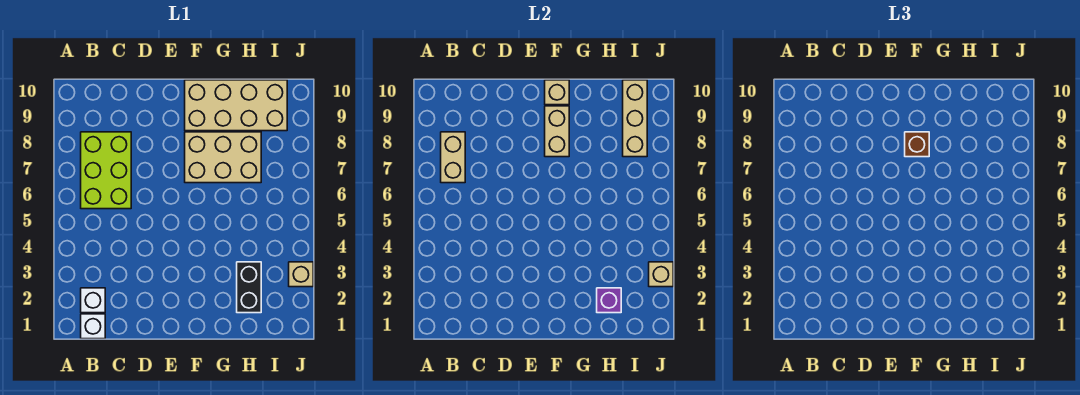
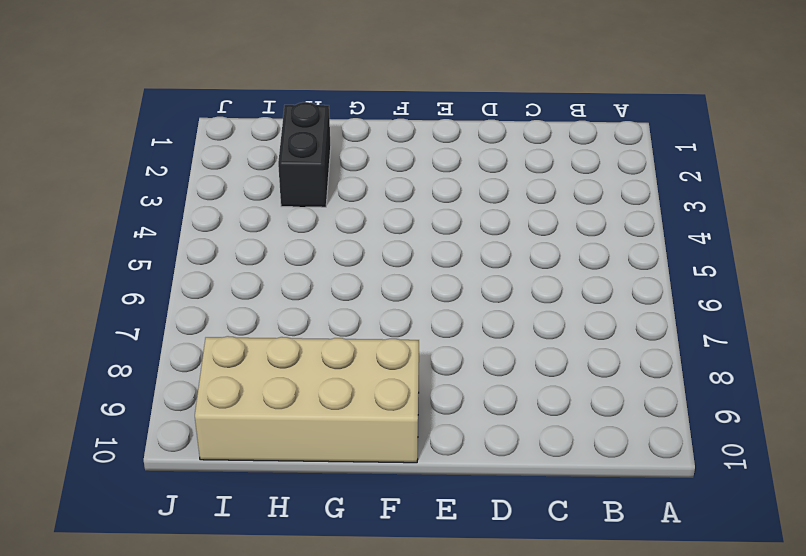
none -> white 1x1 brick [81,314,105,339]
none -> white 1x1 brick [81,288,105,313]
none -> lime 2x3 brick [81,132,131,209]

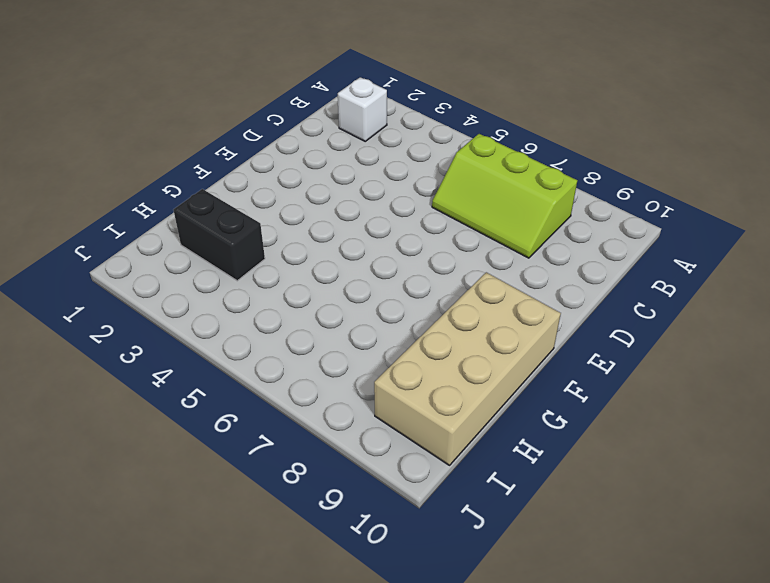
lime 2x3 slope [432,134,577,258] -> lime 2x3 brick [81,132,131,209]
none -> white 1x1 brick [81,314,105,339]
none -> tan 2x3 brick [185,132,261,183]
none -> tan 1x1 brick [289,262,313,287]

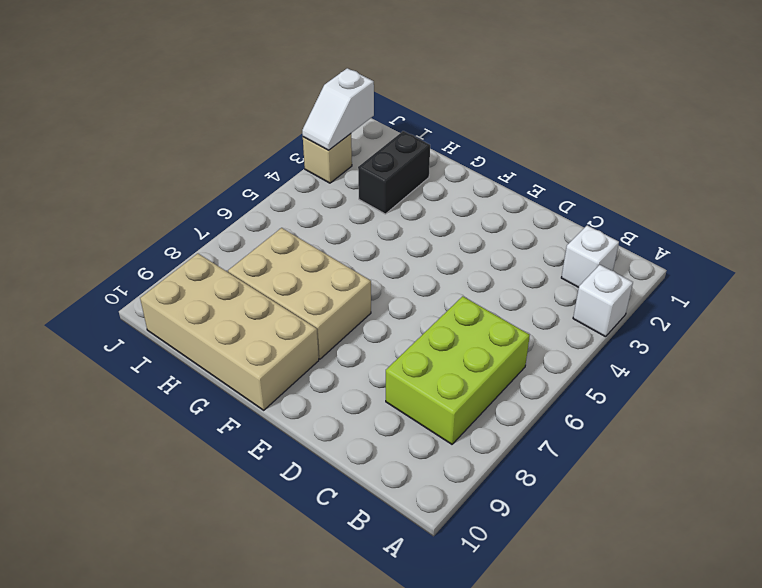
white 1x1 brick [573,265,633,337] -> white 1x1 brick moved to [81,314,105,339]
white 1x2 slope [302,68,374,150] -> tan 1x1 brick [649,262,673,287]
none -> tan 1x2 brick [441,132,465,183]
none -> tan 1x2 brick [545,106,569,157]
none -> tan 1x1 brick [545,80,569,105]

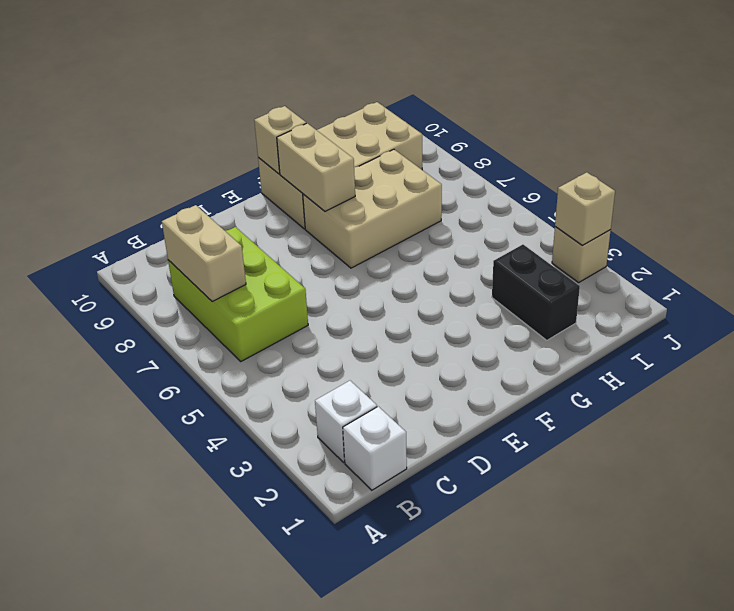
none -> purple 1x1 brick [597,288,621,313]
none -> tan 1x3 brick [623,80,647,157]
none -> brown 1x1 brick [905,132,929,157]

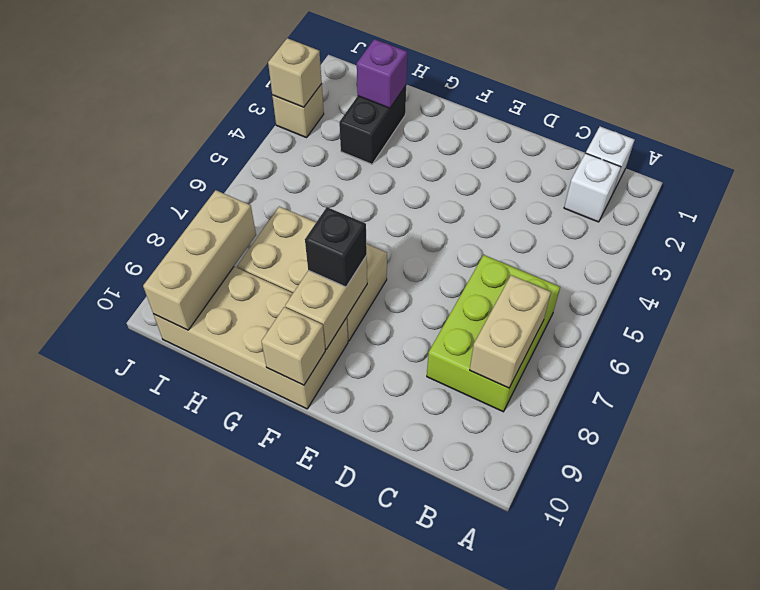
black 1x1 brick [305,207,367,287] -> brown 1x1 brick [905,132,929,157]

